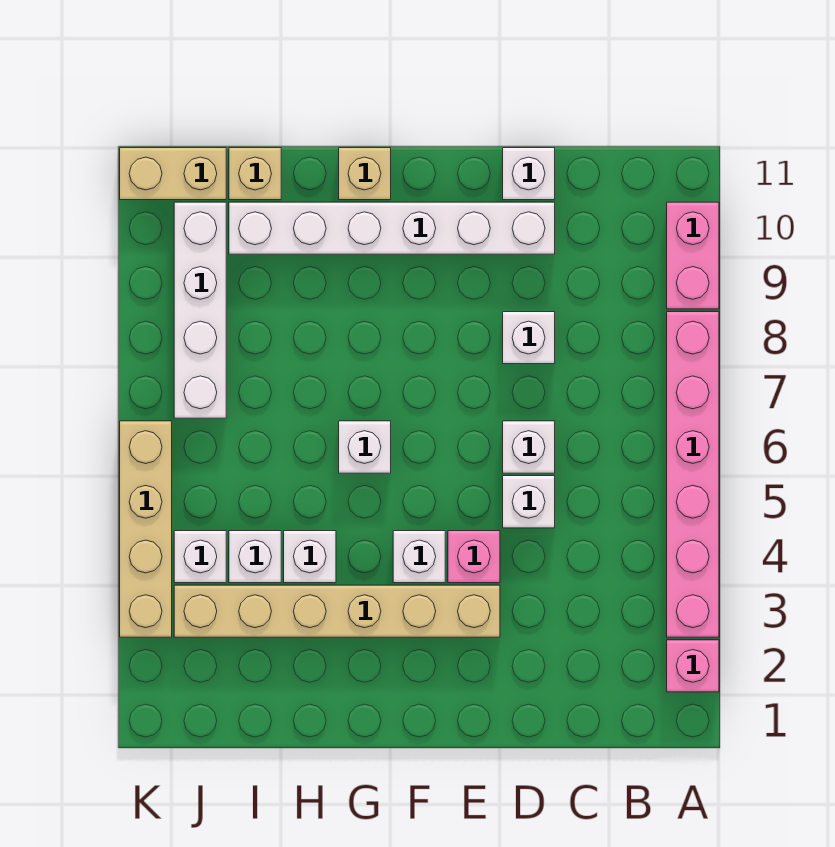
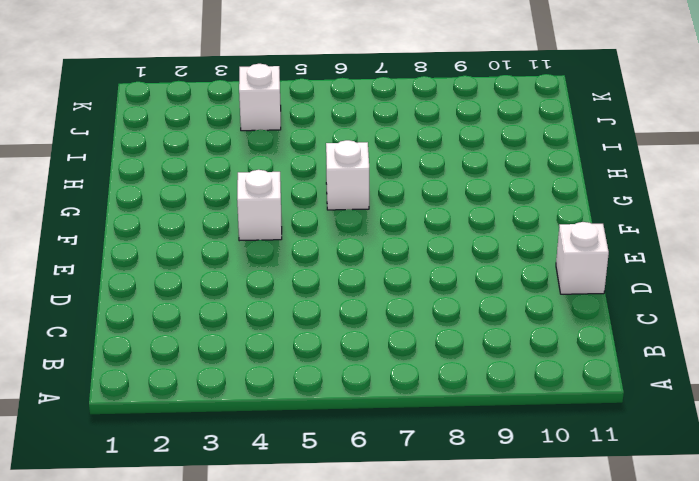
none -> pink 1x1 brick [667,640,719,692]
none -> pink 1x6 brick [667,312,719,637]
none -> pink 1x2 brick [667,202,719,309]

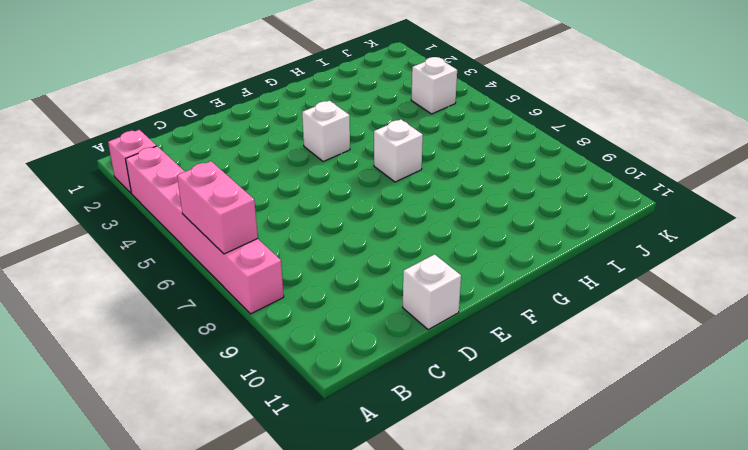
pink 1x2 brick [177,161,258,254] -> pink 1x2 brick moved to [667,202,719,309]
none -> white 1x1 brick [503,476,555,528]
none -> white 1x1 brick [503,421,555,473]
none -> white 1x1 brick [503,312,555,364]

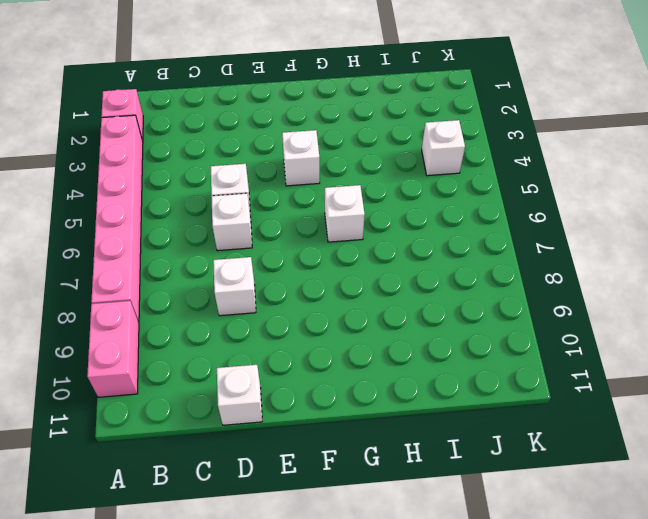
none -> white 1x6 brick [229,202,555,254]
none -> tan 1x6 brick [174,585,500,637]
none -> pink 1x1 brick [448,531,500,583]

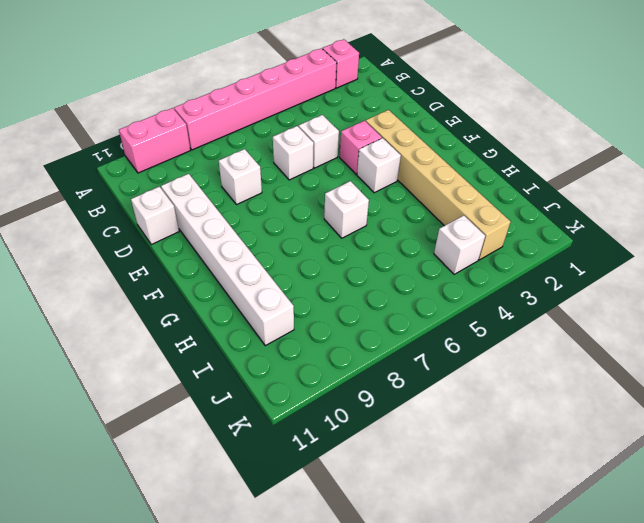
none -> tan 1x1 brick [339,148,391,200]
none -> white 1x1 brick [284,531,336,583]
none -> white 1x1 brick [229,531,281,583]

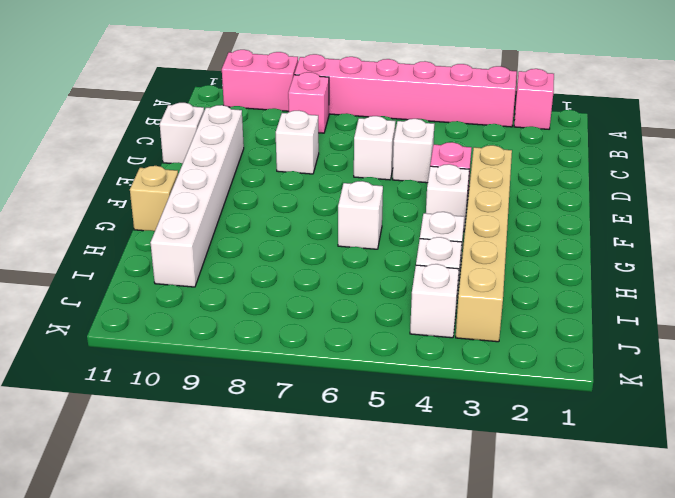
pink 1x1 brick [288,72,329,133] -> none
none -> tan 1x1 brick [229,148,281,200]
none -> white 1x4 brick [174,202,226,418]
none -> tan 1x2 brick [120,148,226,200]

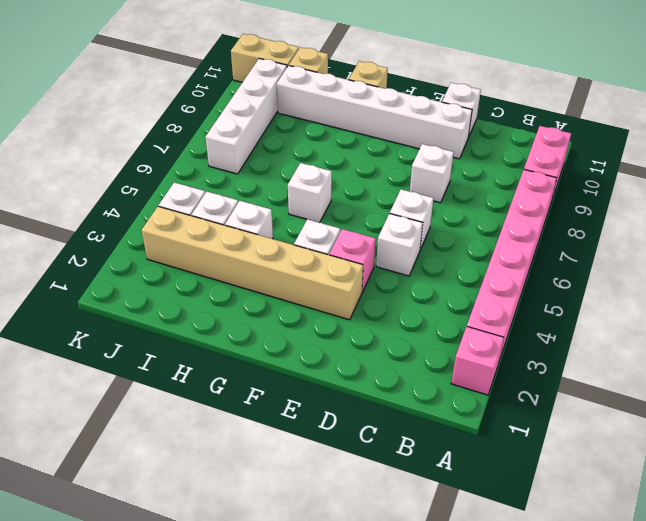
none -> tan 1x4 brick [120,421,172,637]

